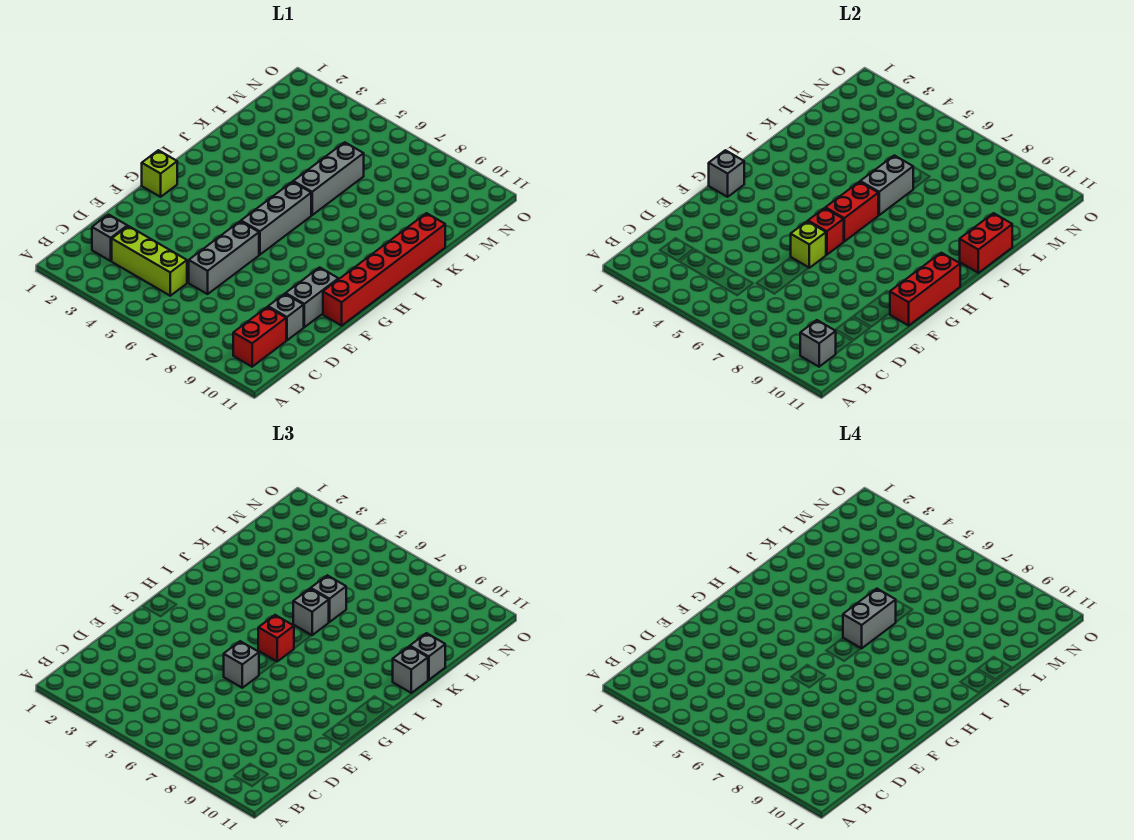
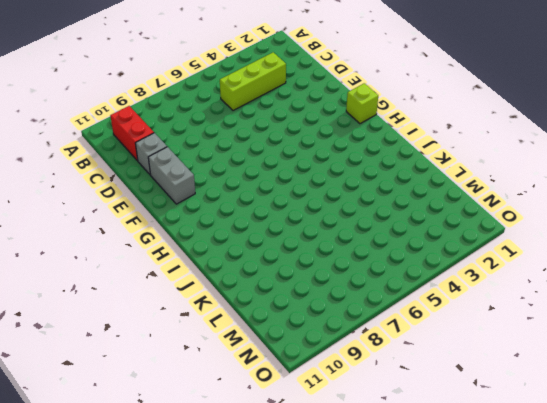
none -> grey 1x1 brick [92,215,127,261]
none -> grey 1x3 brick [189,221,259,294]
none -> red 1x6 brick [323,213,445,326]

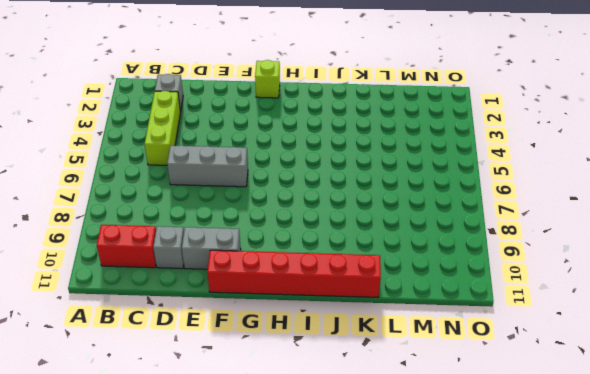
none -> grey 1x3 brick [241,182,311,255]
none -> grey 1x3 brick [293,142,364,215]
none -> grey 1x1 brick [800,320,836,367]

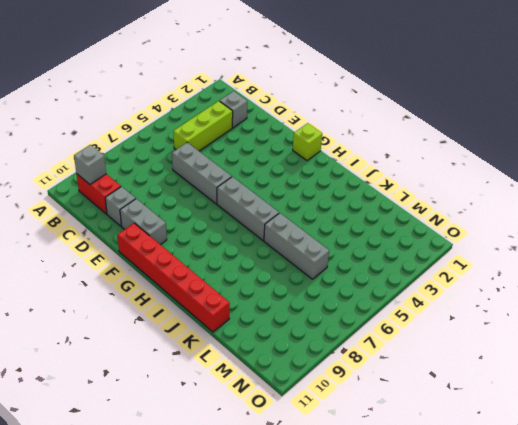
none -> lime 1x1 brick [791,221,826,268]
none -> red 1x3 brick [890,253,960,326]
none -> grey 1x1 brick [709,150,744,197]

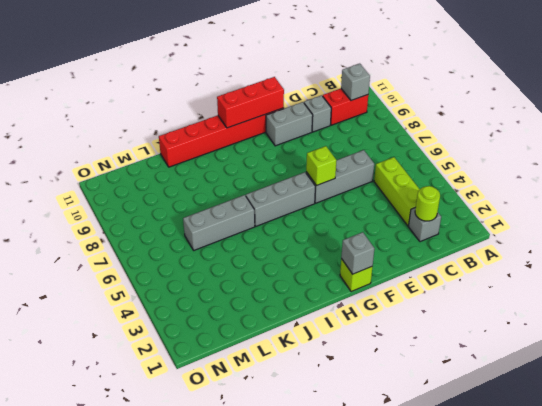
lime 1x1 round brick [415,186,440,221] -> none
none -> red 1x1 brick [808,208,844,255]
none -> red 1x2 brick [826,182,878,241]
none -> grey 1x2 brick [860,155,913,215]

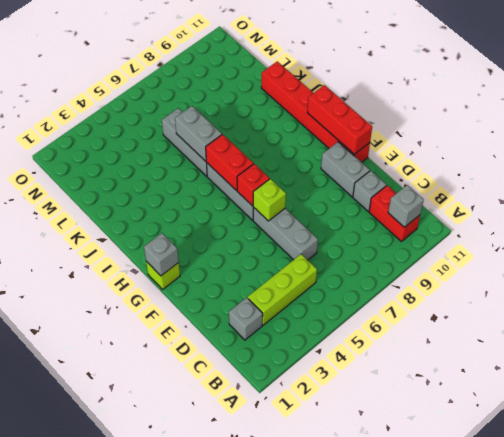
none -> red 1x2 brick [960,213,1012,273]
none -> grey 1x1 brick [224,641,259,688]
none -> red 1x1 brick [258,615,294,661]

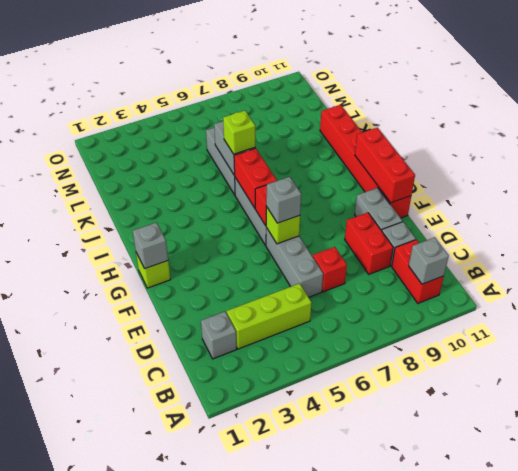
red 1x1 brick [313,247,347,292] -> red 1x1 brick moved to [258,615,294,661]
red 1x2 brick [345,213,393,274] -> red 1x2 brick moved to [960,213,1012,273]
lime 1x1 brick [223,111,255,154] -> grey 1x1 brick [293,589,329,635]
none -> grey 1x1 brick [393,646,428,693]
none -> grey 1x1 brick [311,575,346,622]
none -> grey 1x1 brick [410,633,445,680]

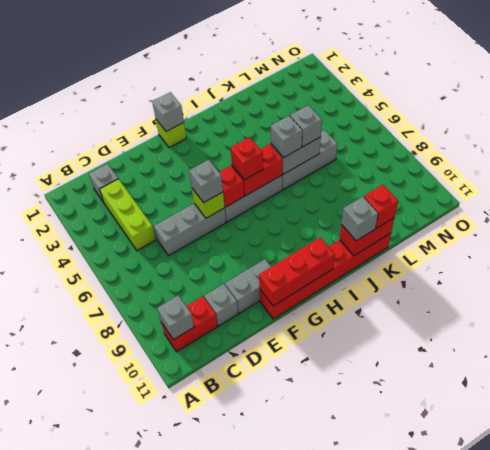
red 1x1 brick [364,185,398,228] -> grey 1x1 brick [410,633,445,680]
none -> grey 1x2 brick [843,589,896,648]

